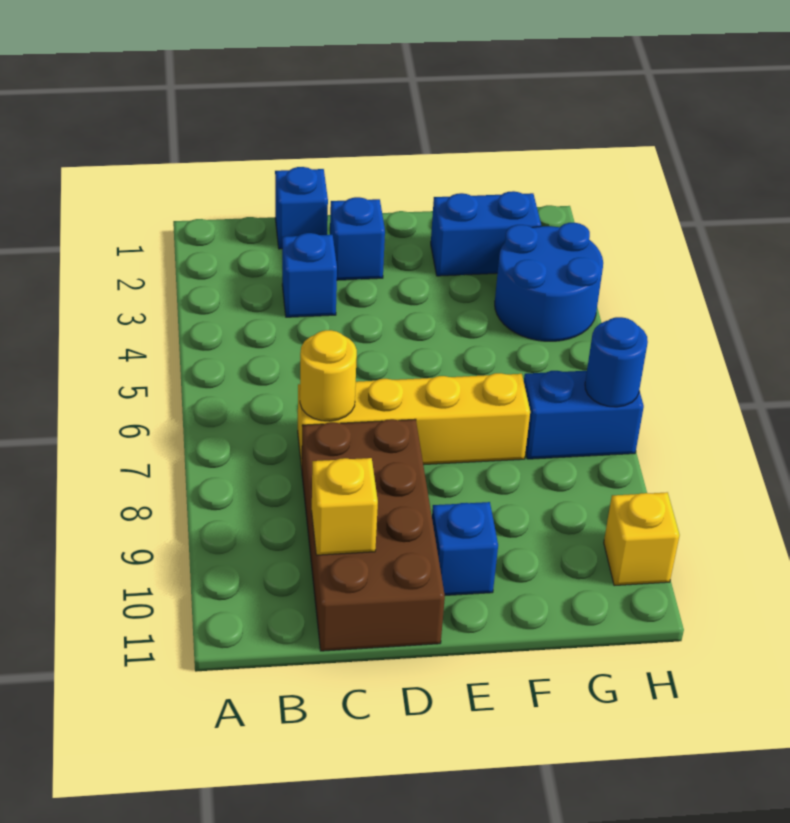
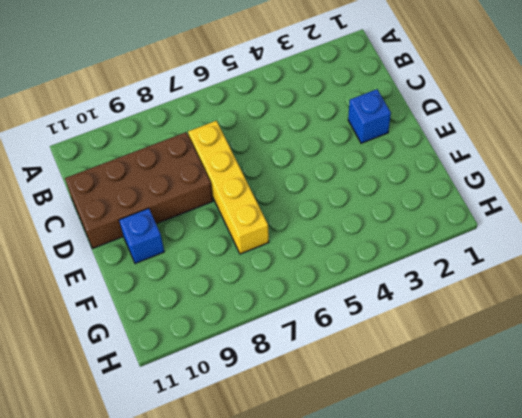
none -> blue 1x1 brick [275,167,328,249]
none -> blue 1x1 brick [282,233,337,317]
none -> blue 1x2 brick [431,191,541,276]

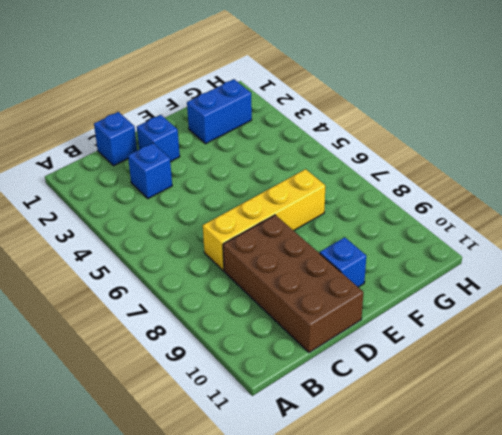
none -> blue 2x2 round brick [495,223,603,341]
none -> blue 1x2 brick [524,371,644,459]
none -> yellow 1x1 brick [604,492,680,586]

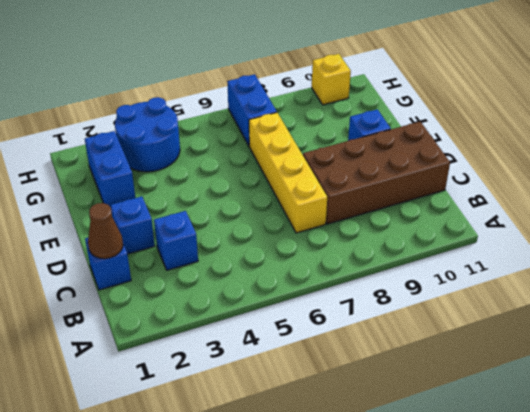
brown 1x1 cone [88,203,123,259] -> none
none -> yellow 1x1 round brick [300,330,357,421]
none -> yellow 1x1 brick [312,458,378,555]
none -> blue 1x1 round brick [585,317,648,407]

